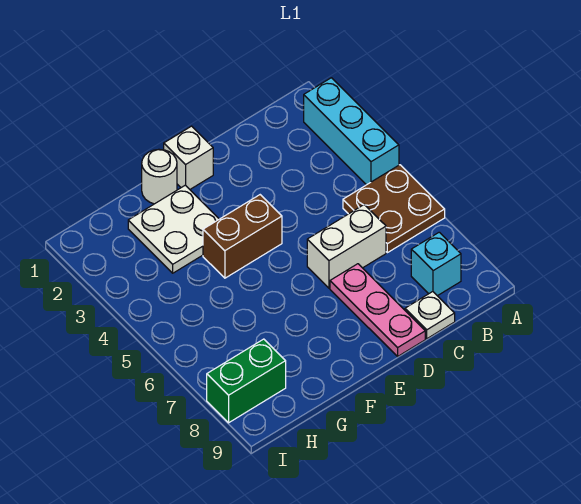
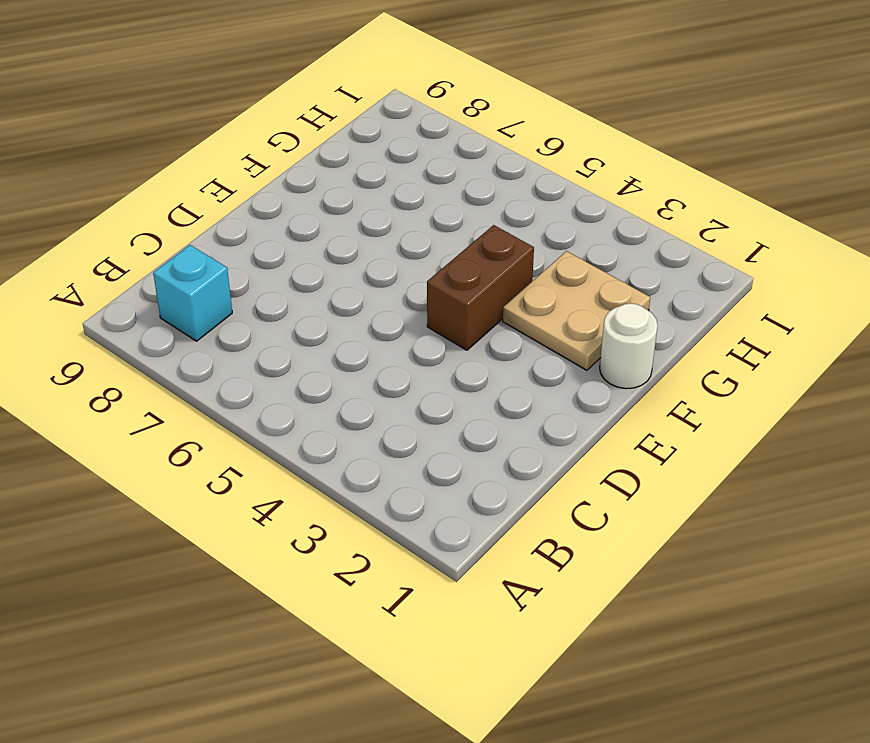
tan 2x2 plate [503,251,650,370] -> white 2x2 plate [128,185,219,273]
none -> cyan 1x3 brick [304,78,399,185]
none -> brown 2x2 plate [343,165,445,253]

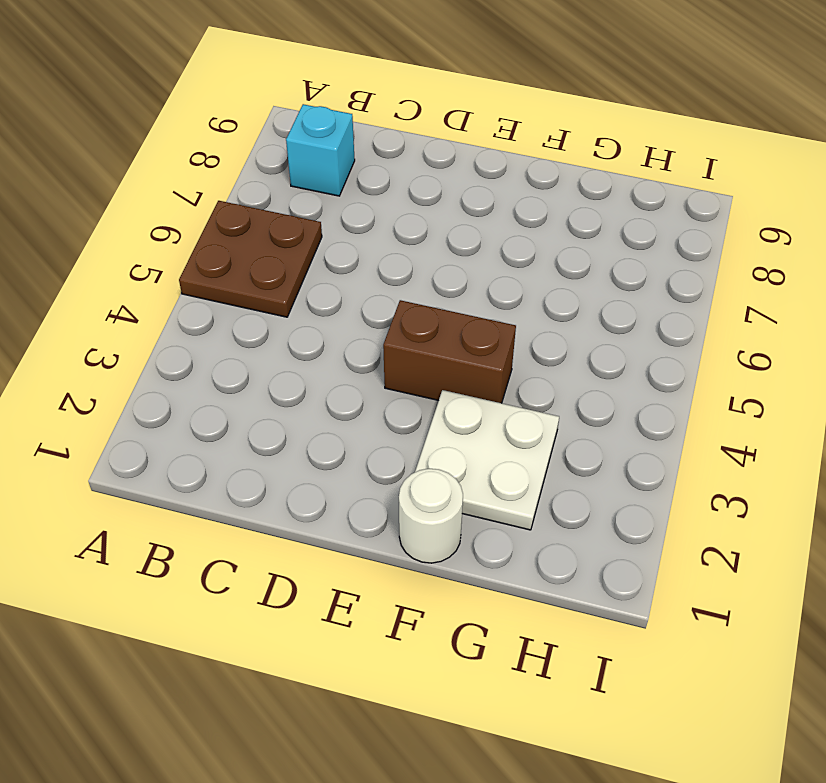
none -> cyan 1x3 brick [304,78,399,185]
none -> white 1x2 brick [307,205,386,288]

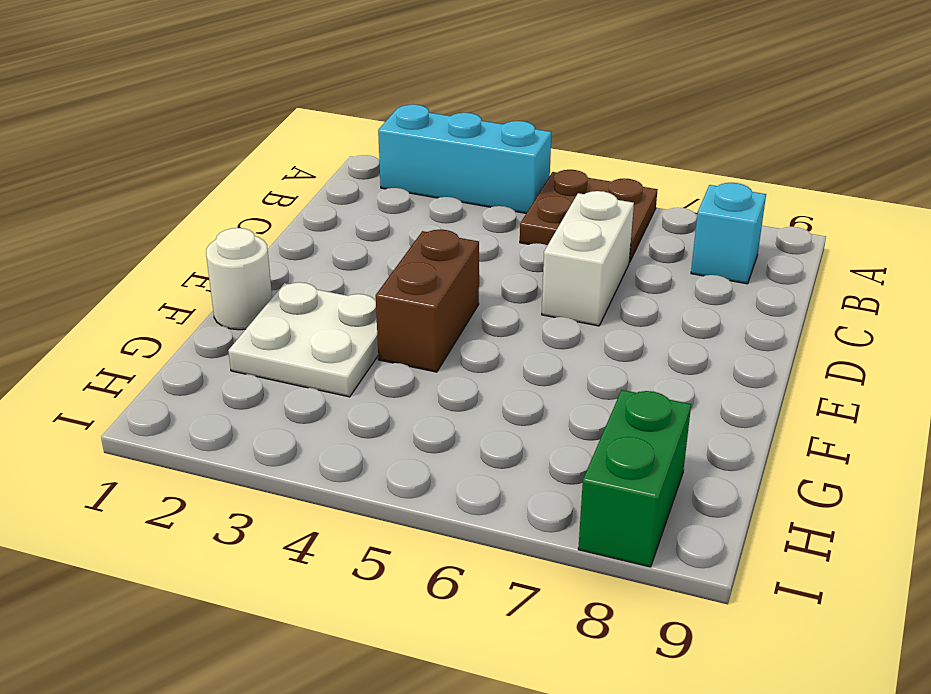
none -> white 1x1 plate [405,292,455,339]
none -> pink 1x3 plate [330,264,425,356]

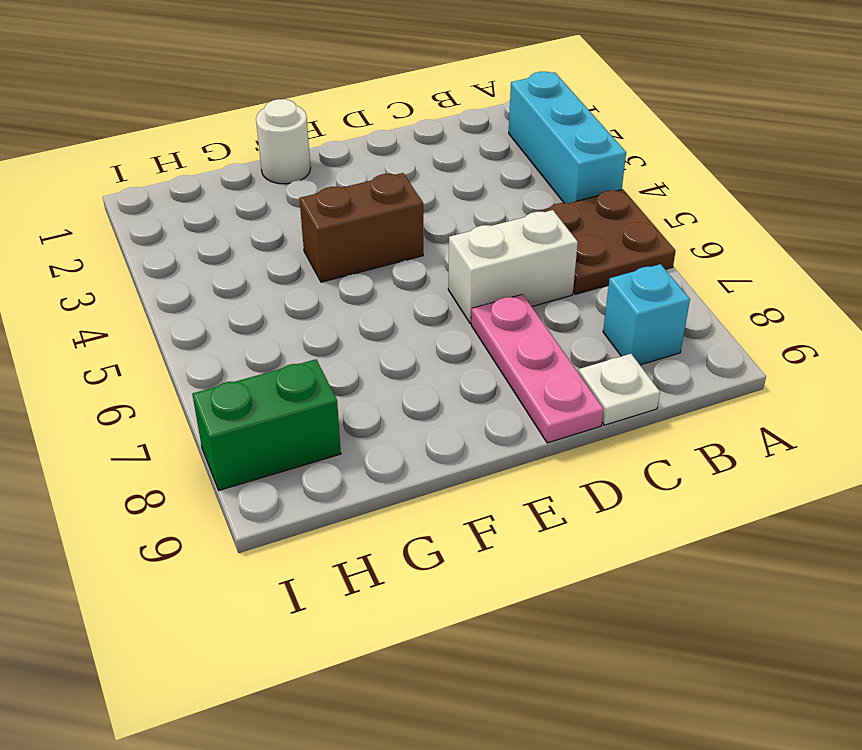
none -> white 1x1 brick [164,126,213,189]
none -> white 2x2 plate [128,185,219,273]

